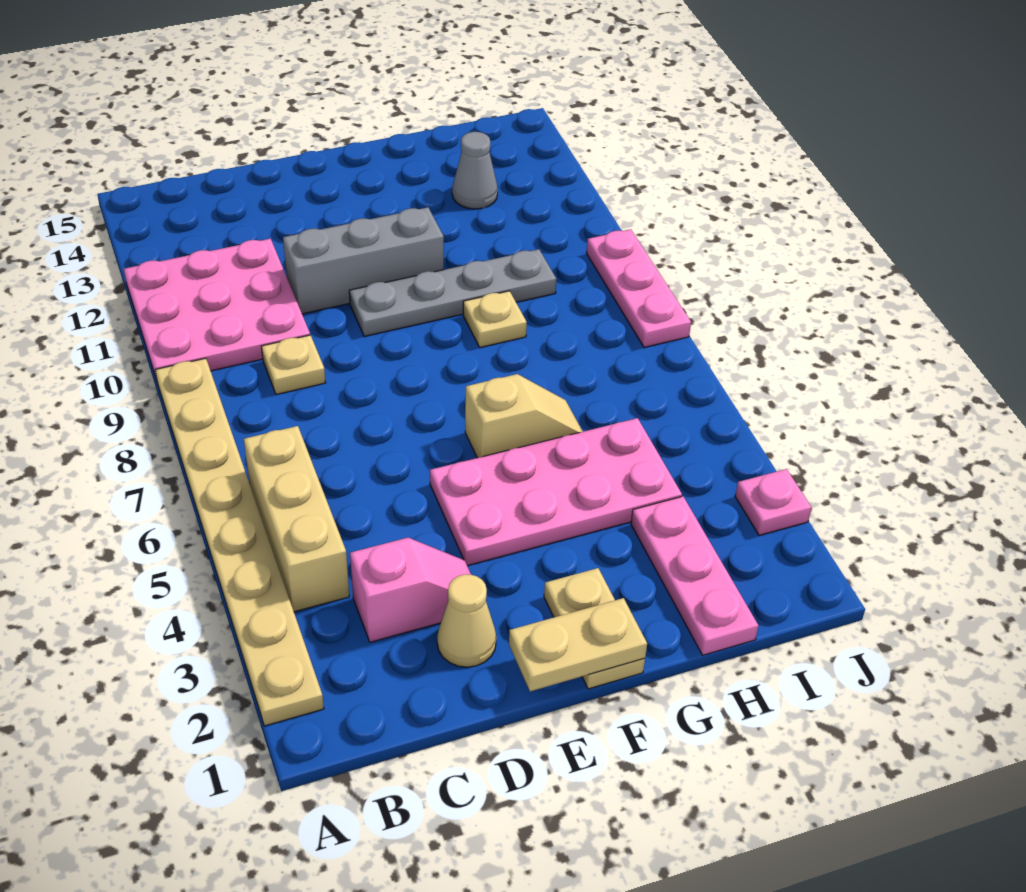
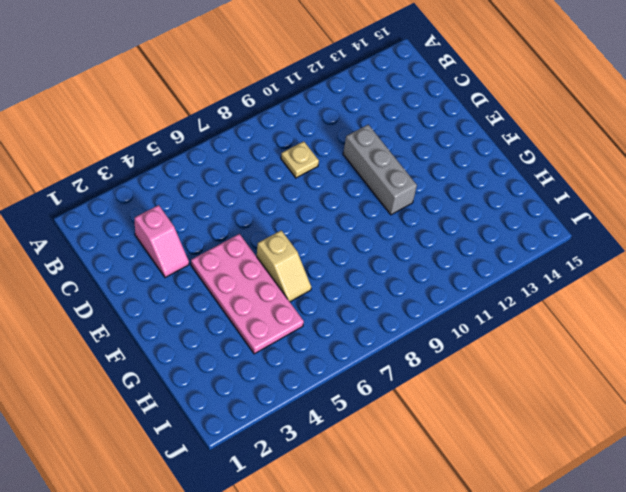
none -> tan 1x8 plate [155,358,324,726]
none -> pink 3x3 plate [124,239,310,380]
none -> tan 1x3 brick [244,426,349,612]

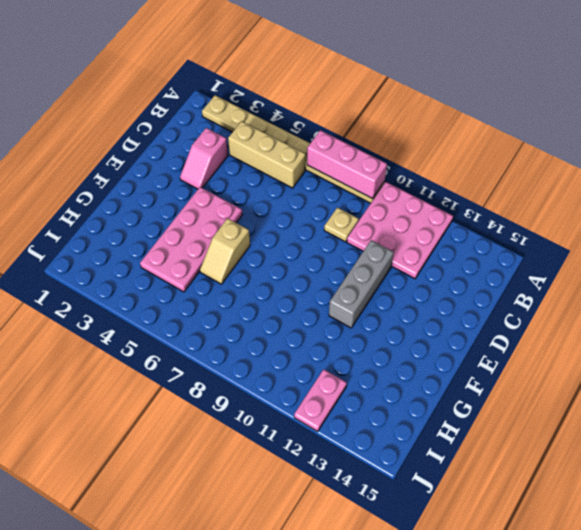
pink 1x3 brick [307,130,387,199] -> none
pink 1x2 plate [294,369,347,431] -> none
none -> tan 1x1 cone [437,574,496,667]
none -> grey 1x4 plate [349,249,556,336]
none -> tan 1x2 plate [544,568,645,689]

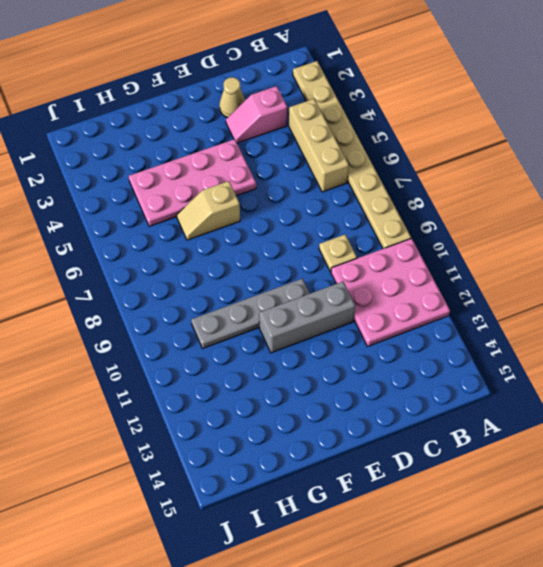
none -> tan 1x2 plate [544,568,645,689]
none -> tan 1x1 plate [463,291,527,347]
none -> pink 1x3 plate [631,496,758,655]

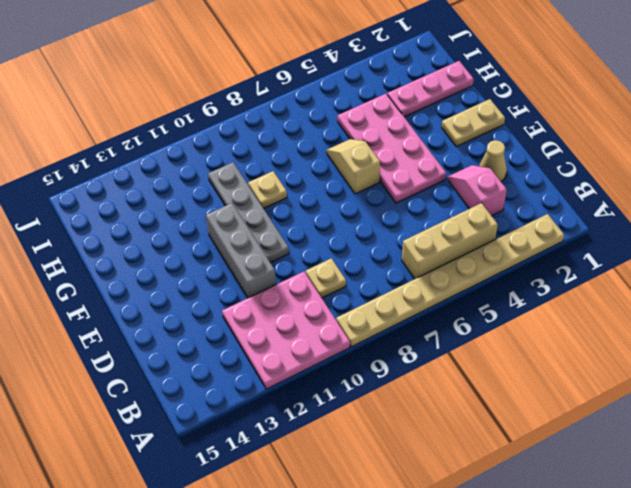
none -> grey 1x1 cone [452,132,498,209]
none -> pink 1x1 plate [735,469,812,535]
none -> pink 1x3 plate [587,229,691,347]

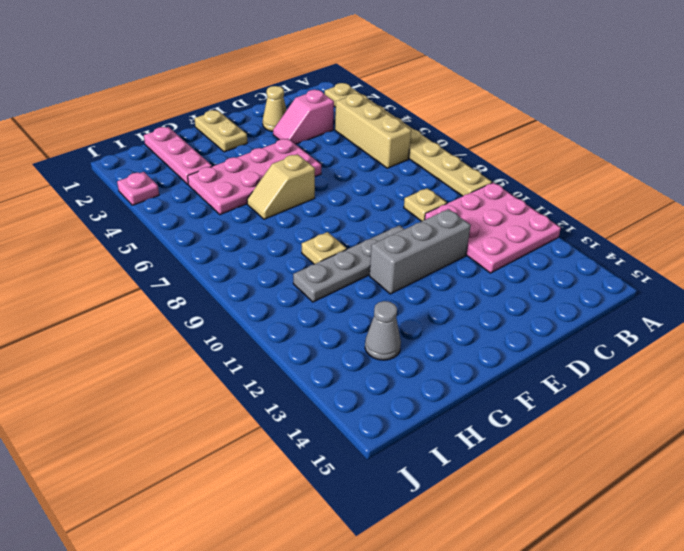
none -> pink 1x3 plate [587,229,691,347]
none -> tan 1x2 plate [509,598,647,691]

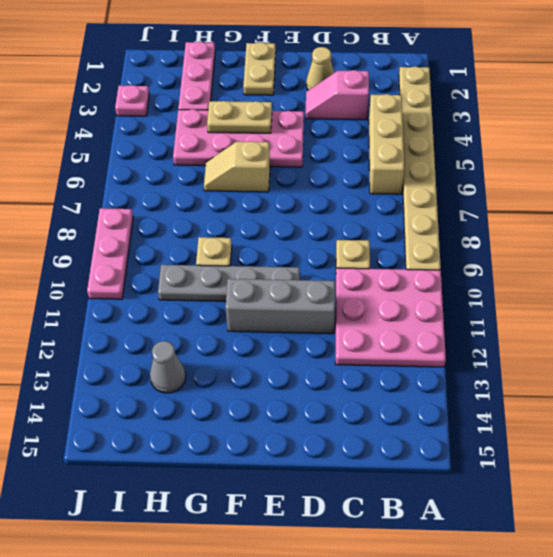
tan 1x2 plate [207,101,272,133] -> tan 1x2 plate moved to [509,598,647,691]

